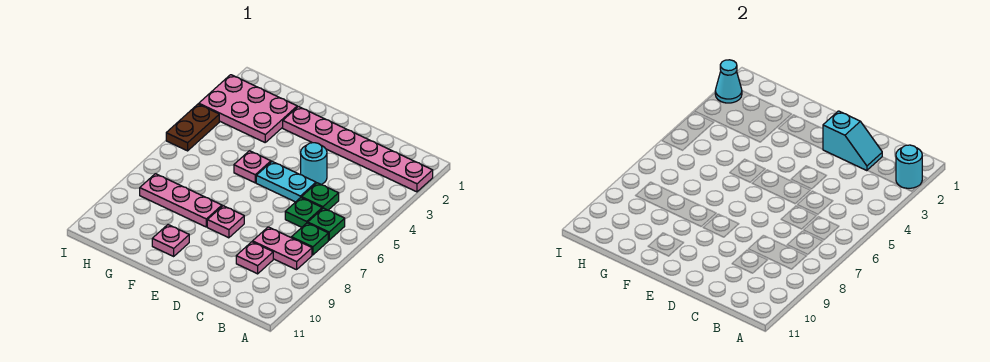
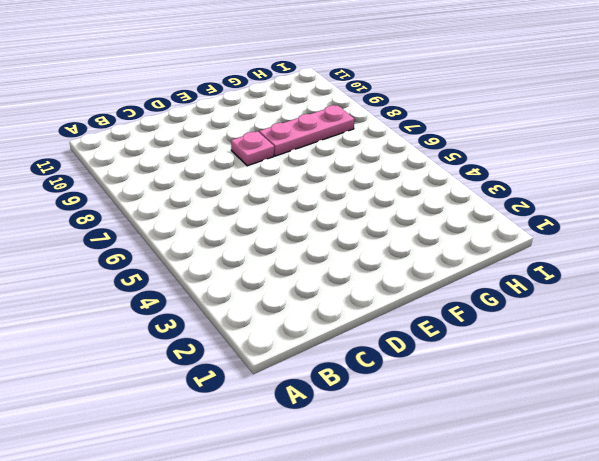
none -> pink 1x6 plate [283,107,433,192]
none -> green 1x1 plate [308,208,345,240]
none -> green 1x1 plate [291,223,328,255]

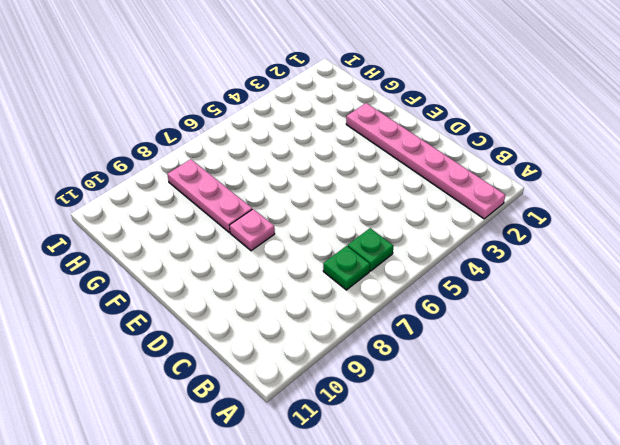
none -> pink 1x2 plate [253,227,312,270]
none -> green 1x1 plate [302,183,339,210]
none -> green 1x1 plate [285,198,322,227]

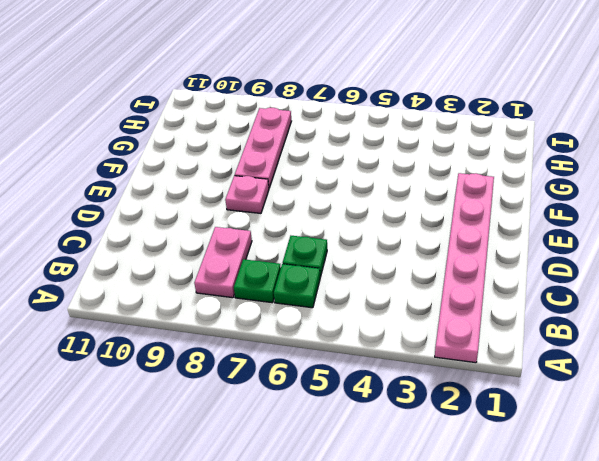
none -> green 1x1 plate [302,183,339,210]
none -> pink 1x1 plate [236,242,273,274]
none -> cyan 1x1 round brick [301,143,327,185]

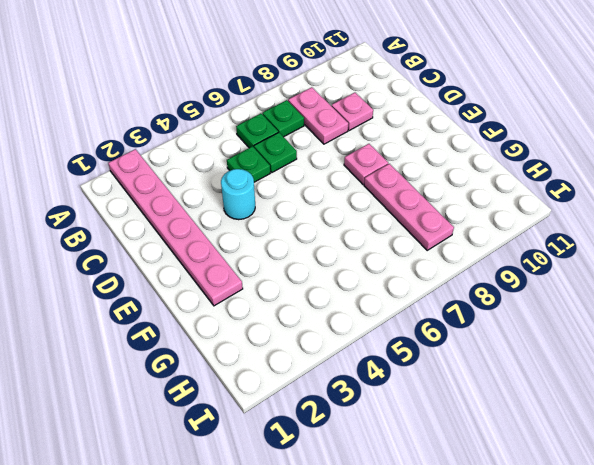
none -> cyan 1x2 plate [256,162,316,202]
none -> pink 1x1 plate [234,151,271,183]
none -> pink 1x1 plate [152,225,189,256]

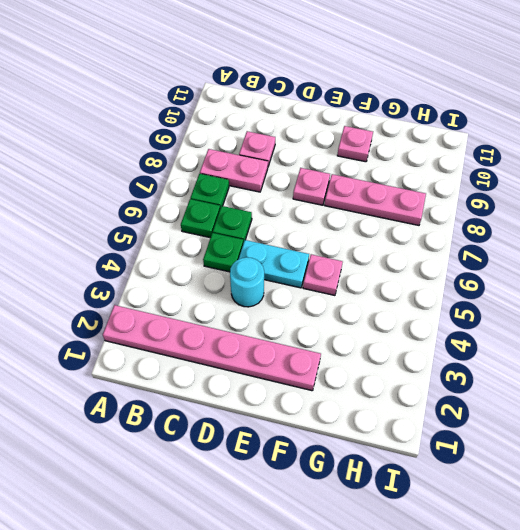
none -> pink 2x3 plate [199,75,297,142]
none -> brown 1x2 plate [166,104,219,151]
none -> cyan 1x1 round brick [896,145,922,188]

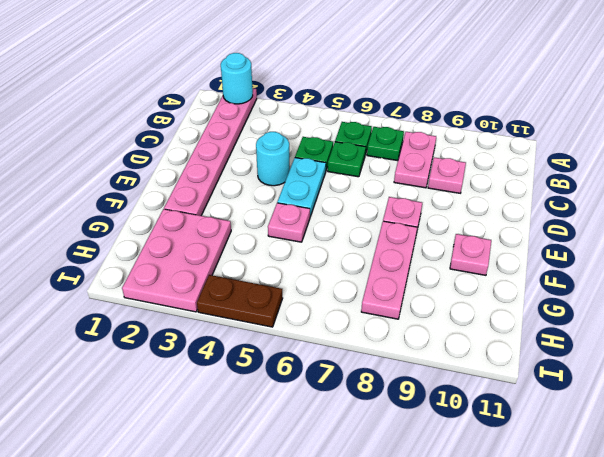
none -> cyan 1x2 slope [823,111,882,171]
none -> cyan 1x1 cone [715,60,742,103]

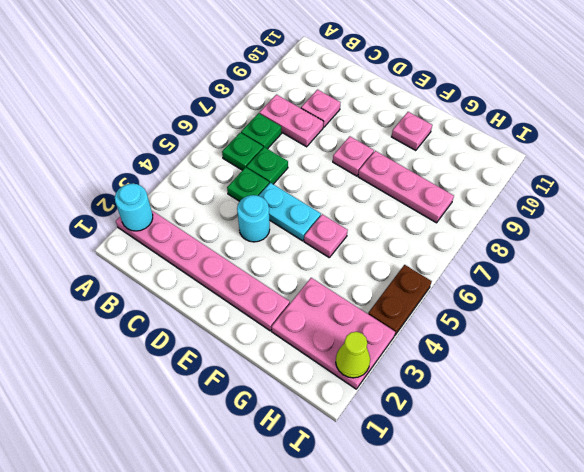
lime 1x1 cone [336,332,370,378] -> cyan 1x1 cone [715,60,742,103]
none -> cyan 1x2 slope [823,111,882,171]

